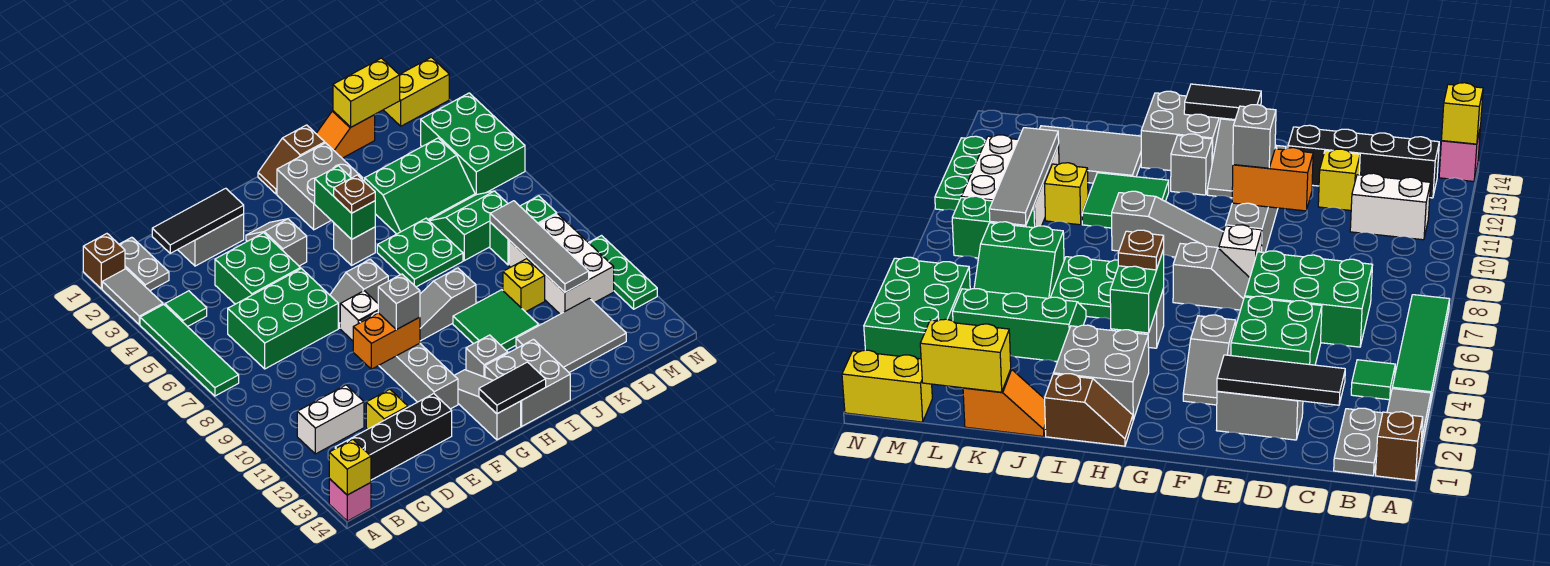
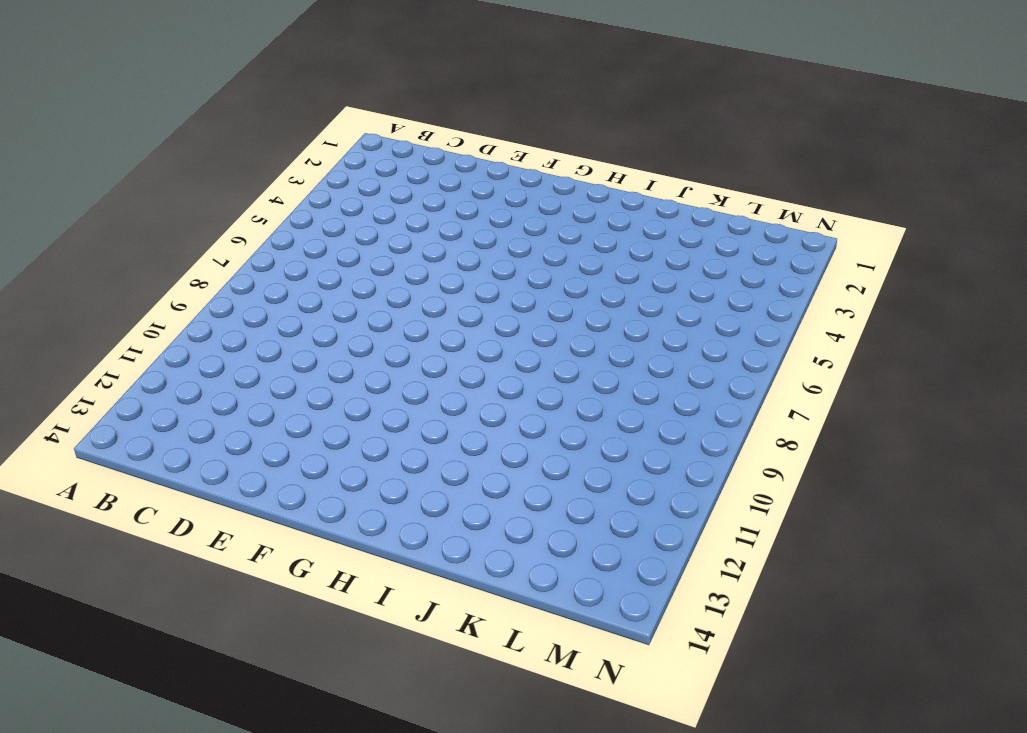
none -> brown 1x1 brick [83,234,125,289]
none -> grey 1x2 tile [102,269,163,324]
none -> green 1x4 tile [140,304,239,396]
none -> pink 1x1 brick [329,479,371,521]

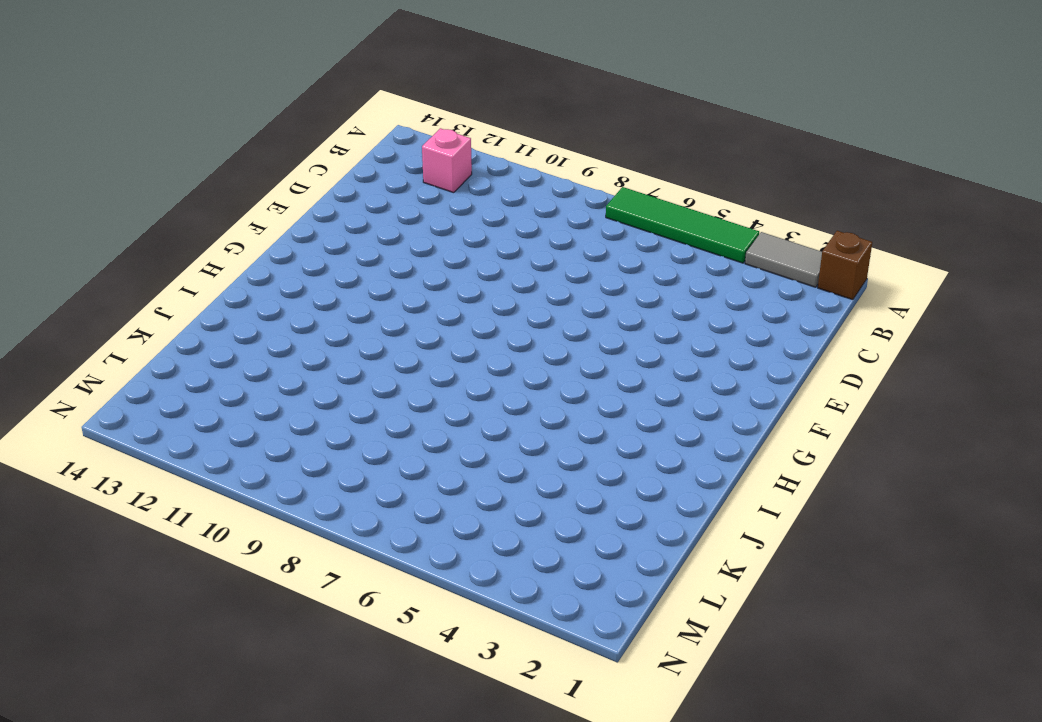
pink 1x1 brick [422,128,472,193] -> pink 1x1 brick moved to [329,479,371,521]
none -> grey 1x2 plate [119,237,169,291]
none -> green 1x1 tile [165,291,207,327]
none -> white 1x2 brick [297,385,364,454]
none -> black 1x4 brick [335,394,452,480]

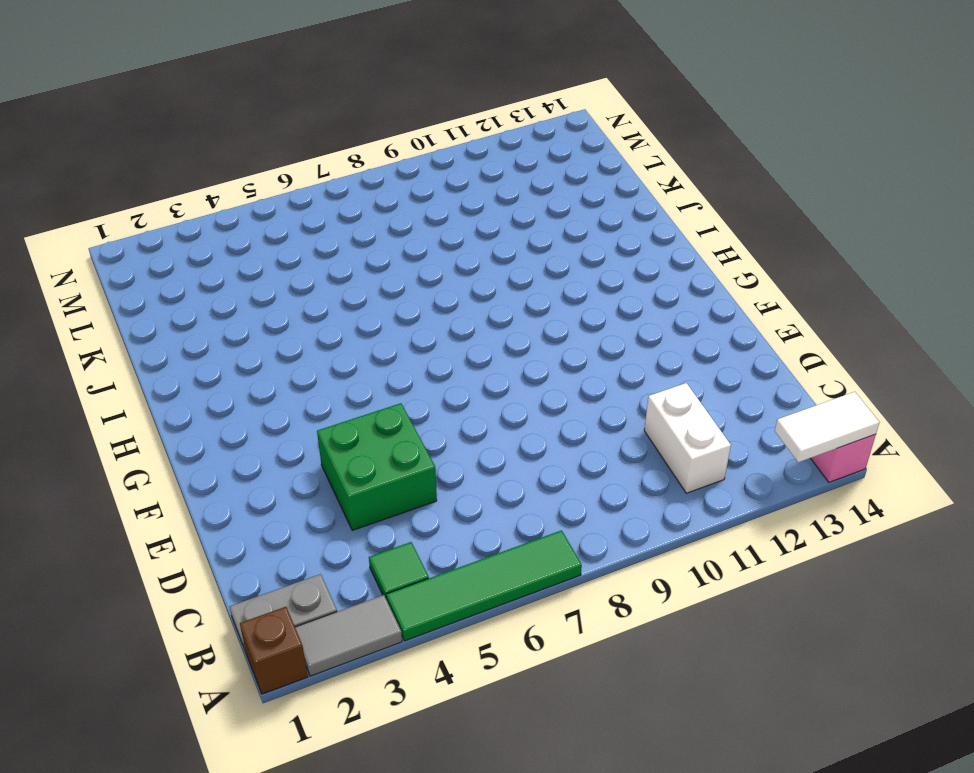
white 1x2 tile [775,392,879,462] -> yellow 1x1 brick [329,440,371,495]
none -> black 1x4 brick [335,394,452,480]
none -> green 2x3 brick [228,269,338,369]
none -> grey 1x2 brick [178,214,244,266]
none -> yellow 1x1 brick [366,389,408,429]

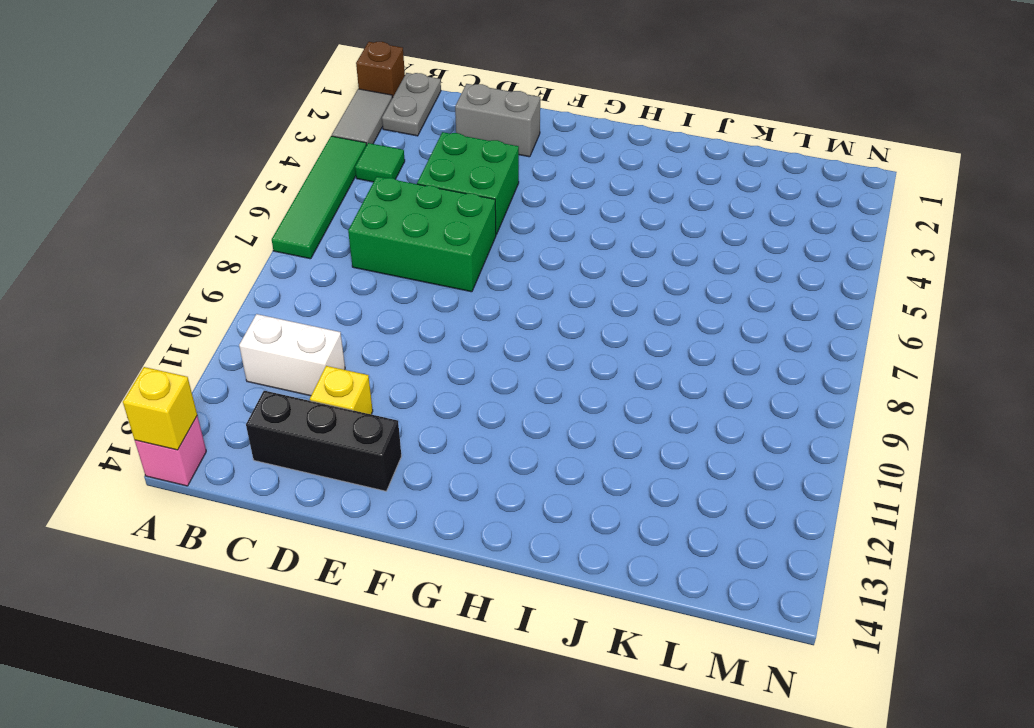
black 1x3 brick [246,391,401,491] -> black 1x4 brick [335,394,452,480]
none -> grey 1x2 slope [246,219,307,266]
none -> grey 1x2 slope [330,259,388,328]
none -> white 1x1 brick [340,291,378,341]
none -> grey 1x4 brick [359,311,458,409]

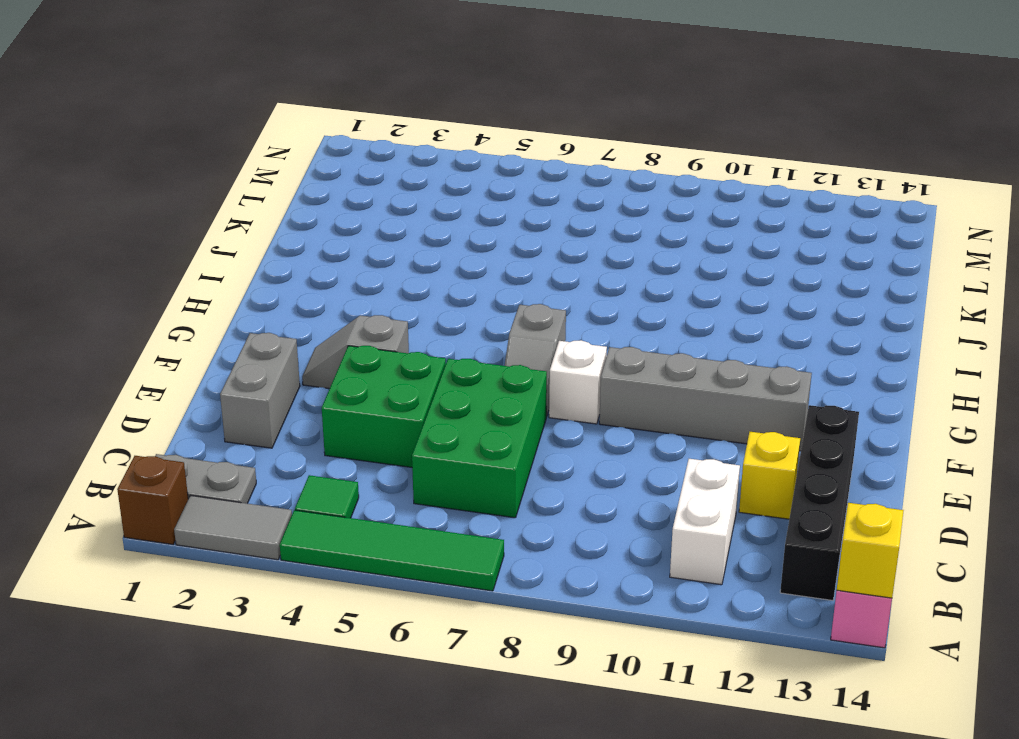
none -> grey 1x3 slope [420,268,476,341]
none -> grey 1x3 slope [454,370,521,440]
none -> brown 1x2 slope [258,125,325,194]
none -> grey 2x2 brick [277,143,363,230]

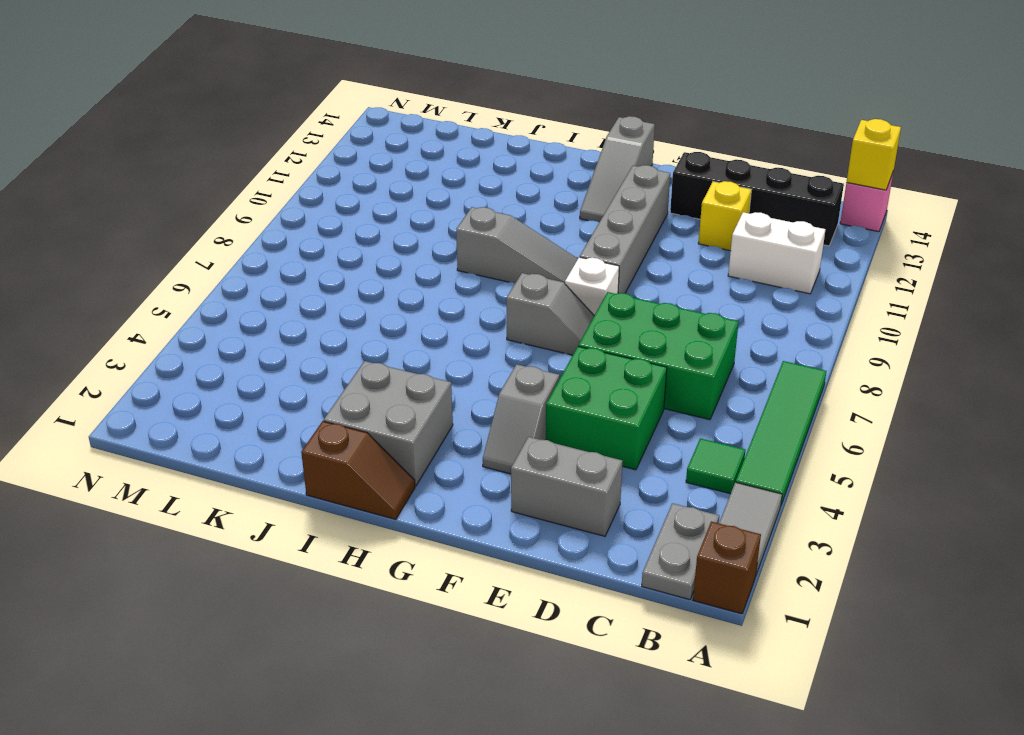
none -> grey 1x1 brick [334,223,375,265]
none -> grey 1x1 brick [466,335,508,377]
none -> grey 2x2 brick [485,339,570,426]
none -> green 2x2 plate [377,218,463,287]

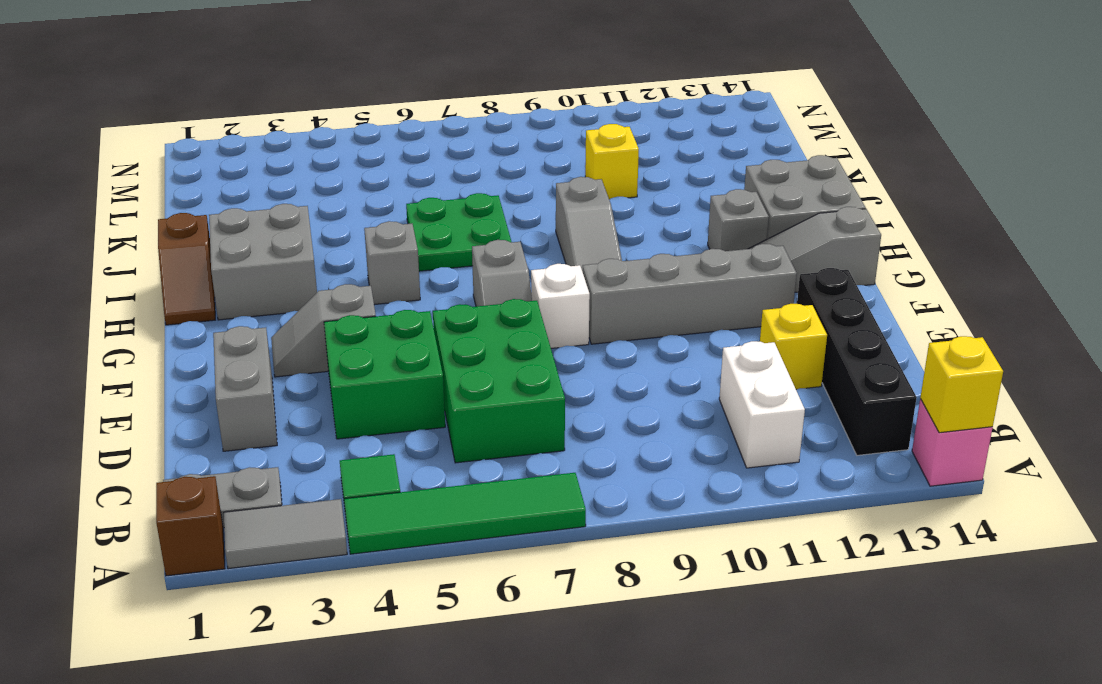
none -> green 2x2 tile [453,290,539,350]
none -> orange 1x2 slope [316,111,375,158]
none -> green 2x3 slope [365,138,475,234]
none -> grey 2x3 tile [516,298,626,372]

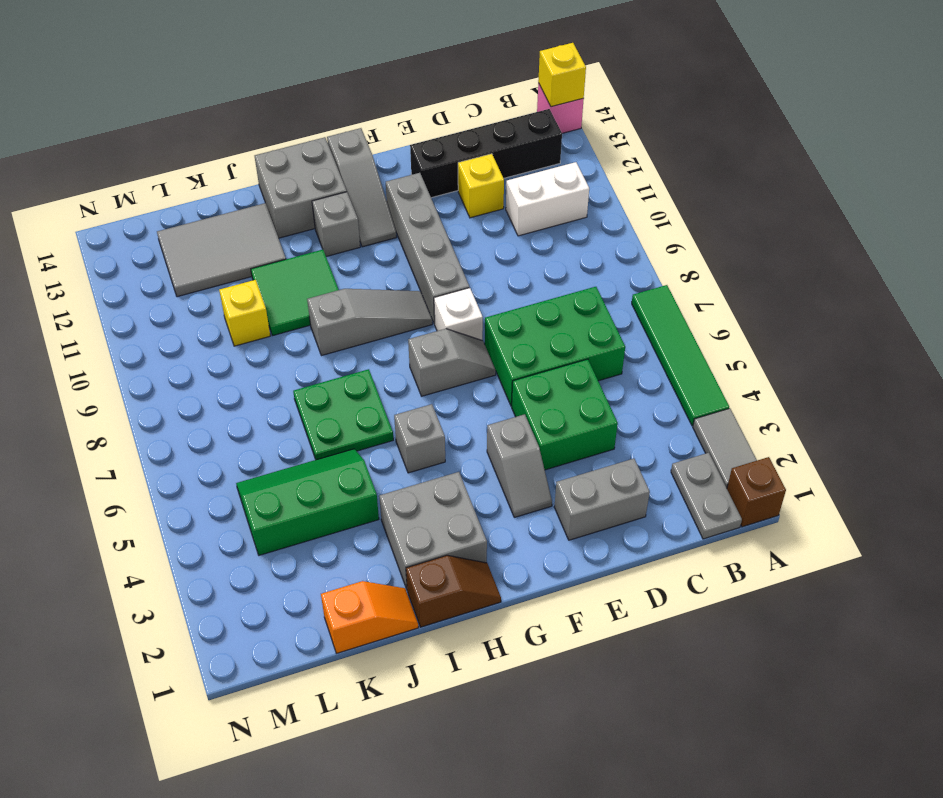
none -> green 1x1 tile [165,291,207,327]
none -> green 2x2 slope [429,191,508,261]
none -> green 1x2 brick [490,196,557,265]
none -> white 2x3 brick [509,214,614,314]

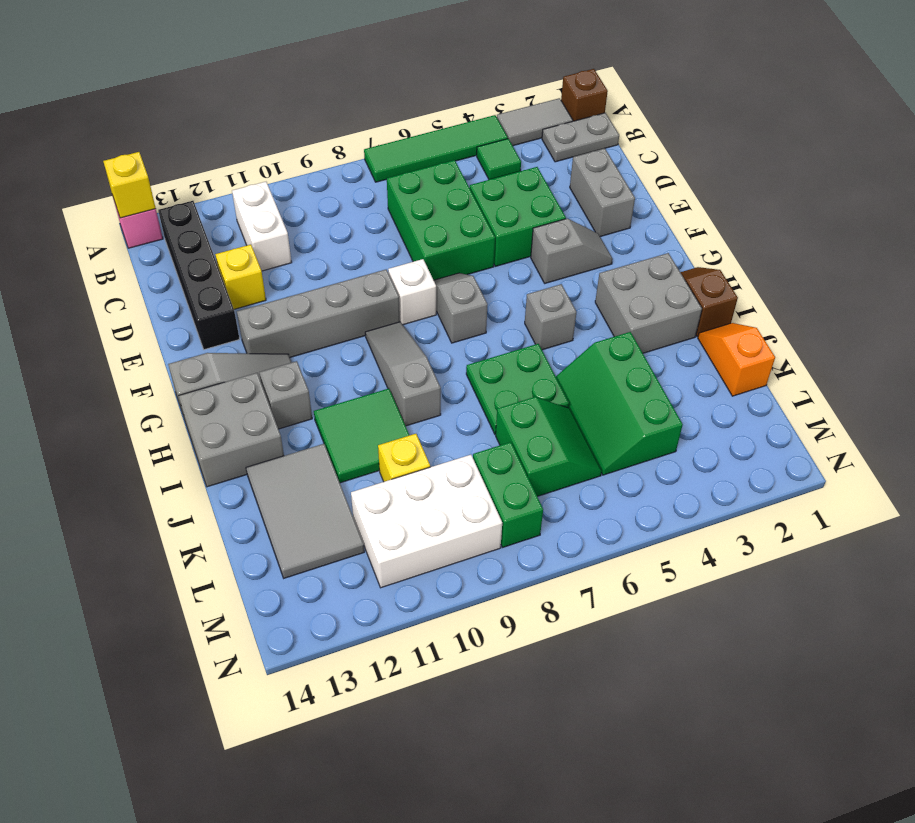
none -> yellow 1x2 brick [384,57,449,126]
none -> green 2x3 brick [421,93,525,195]
none -> green 1x3 plate [589,236,657,309]
none -> black 1x3 tile [152,188,244,253]

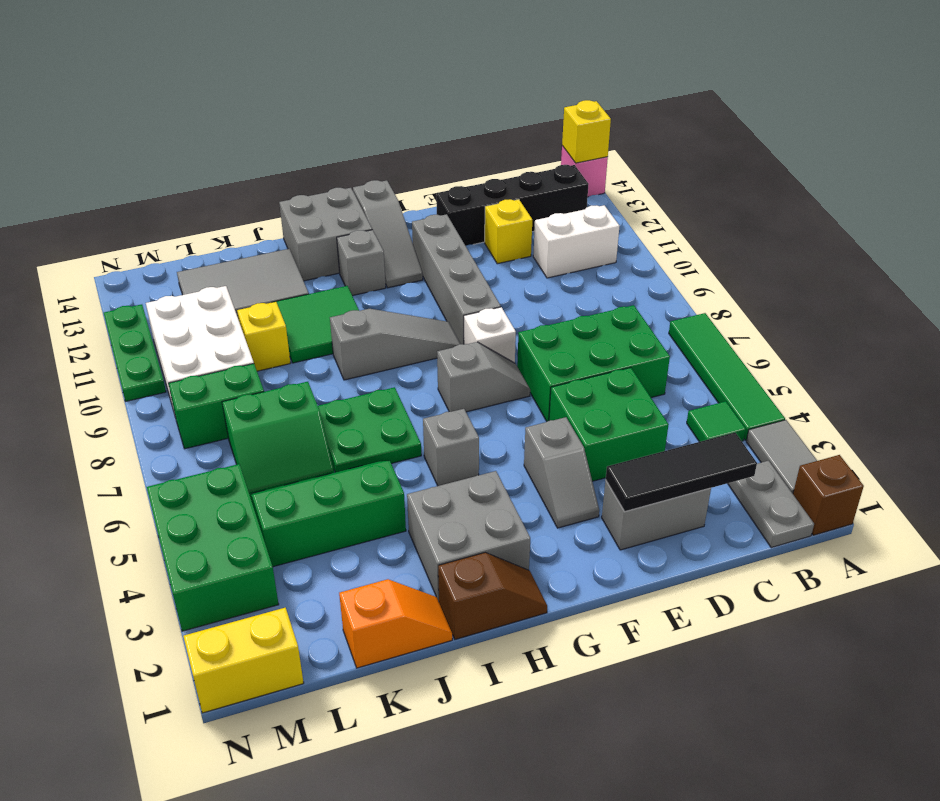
none -> orange 1x2 brick [353,313,420,369]
none -> black 1x2 tile [479,362,546,414]
none -> green 1x2 brick [315,166,375,239]
none -> yellow 1x2 brick [333,58,400,127]

